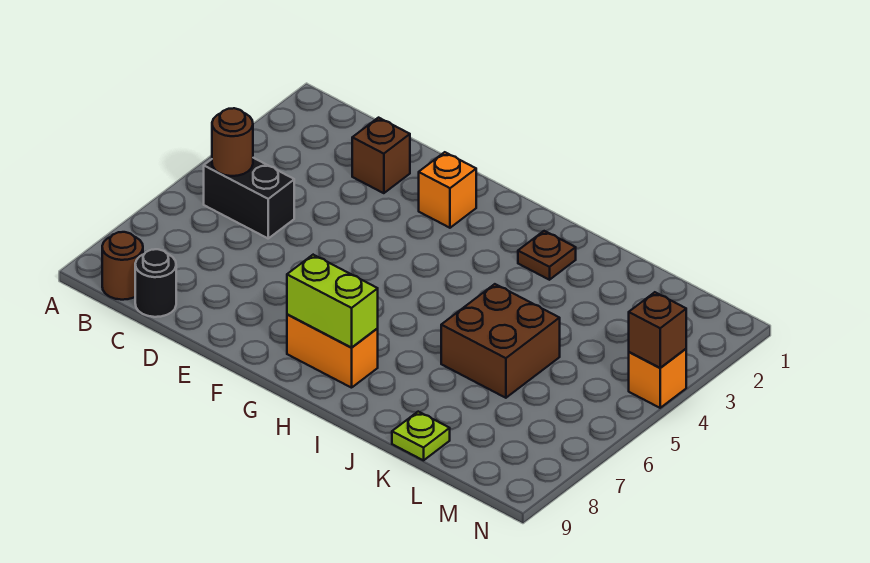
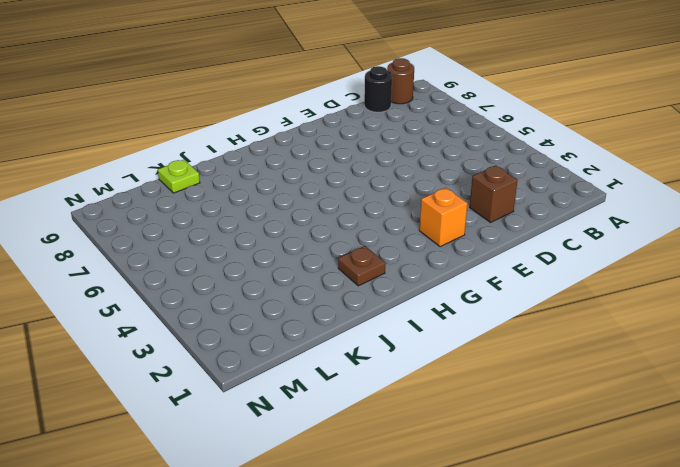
none -> black 1x2 brick [204,158,294,238]
none -> orange 1x2 brick [287,314,378,388]
none -> brown 2x2 brick [441,284,560,398]

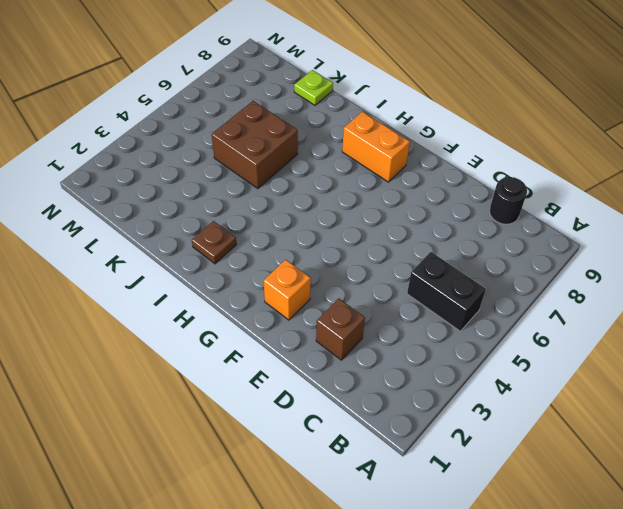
none -> brown 1x1 round brick [102,232,143,300]
none -> orange 1x1 brick [629,349,686,408]
none -> brown 1x1 round brick [212,108,253,176]

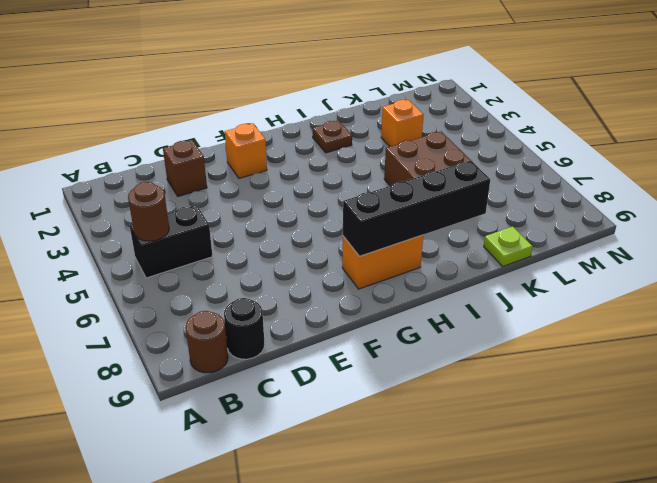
black 1x4 brick [343,161,490,256] -> lime 1x2 brick [287,255,378,348]
orange 1x1 brick [381,100,424,147] -> orange 1x1 brick moved to [629,349,686,408]
none -> brown 1x1 brick [629,292,686,368]

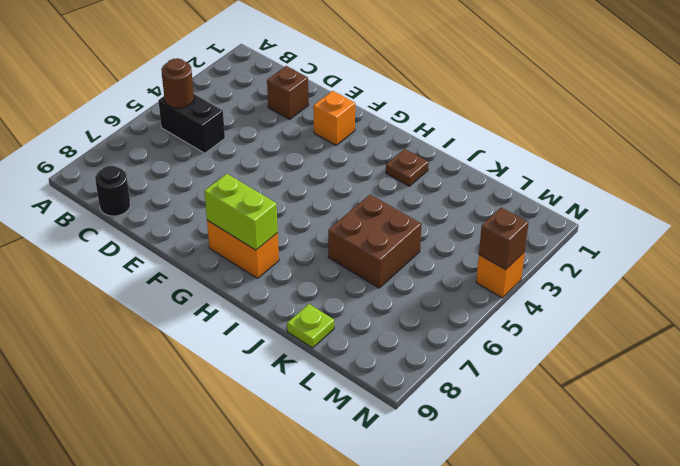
none -> brown 1x1 round brick [102,232,143,300]

